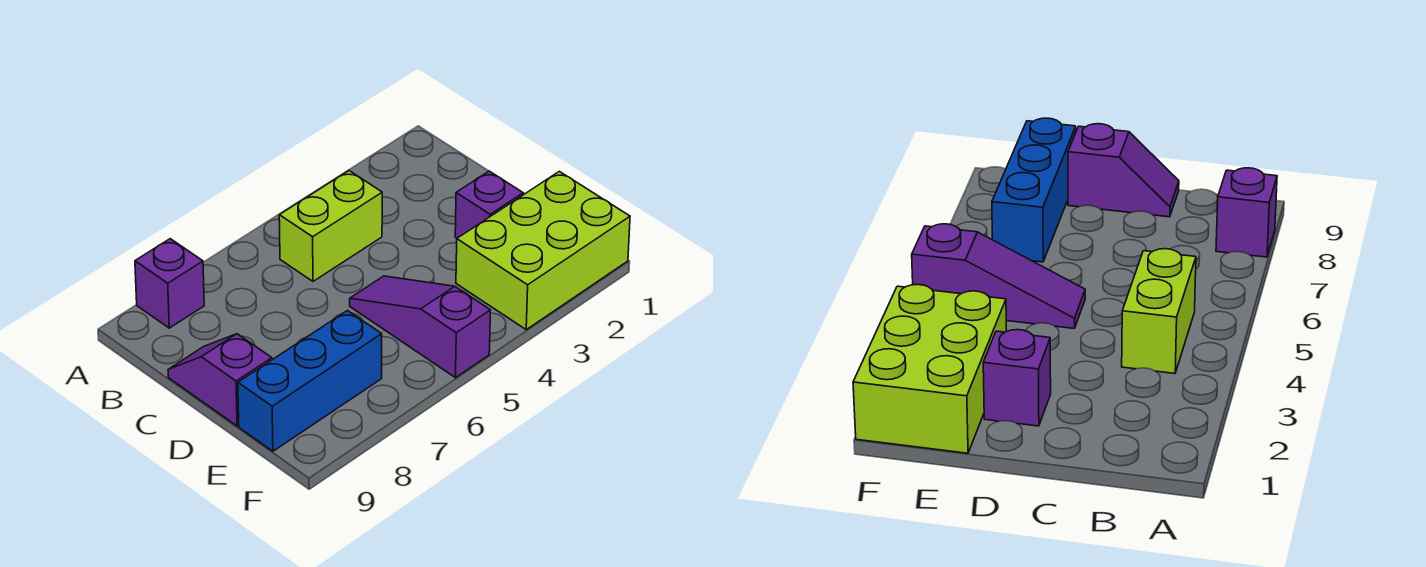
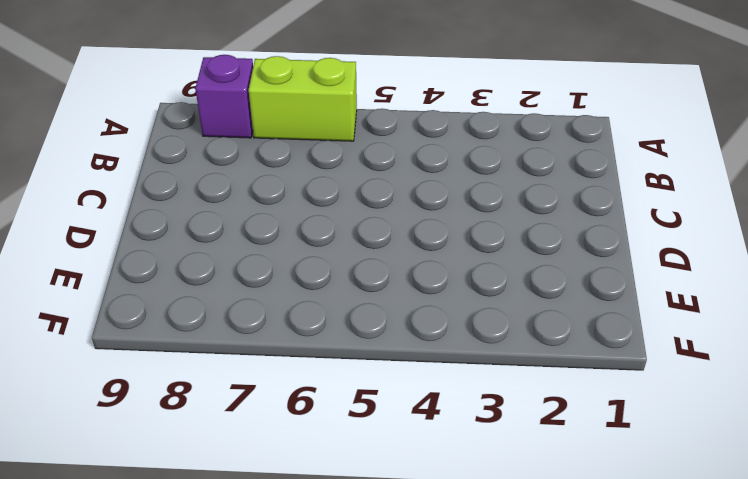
lime 1x2 brick [249,56,357,141] -> lime 1x2 brick moved to [279,171,382,281]
none -> purple 1x2 slope [168,334,272,426]
none -> purple 1x1 brick [455,171,523,238]

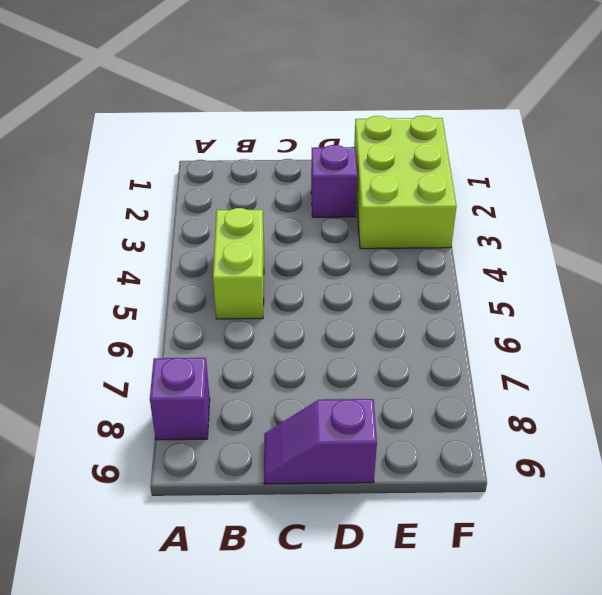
none -> purple 1x3 slope [350,276,490,378]
none -> blue 1x3 brick [238,311,382,451]

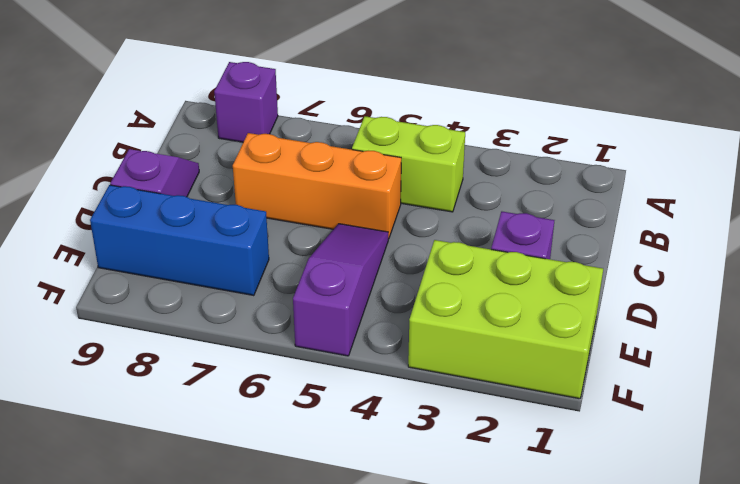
orange 1x3 brick [233,133,401,239] -> none

